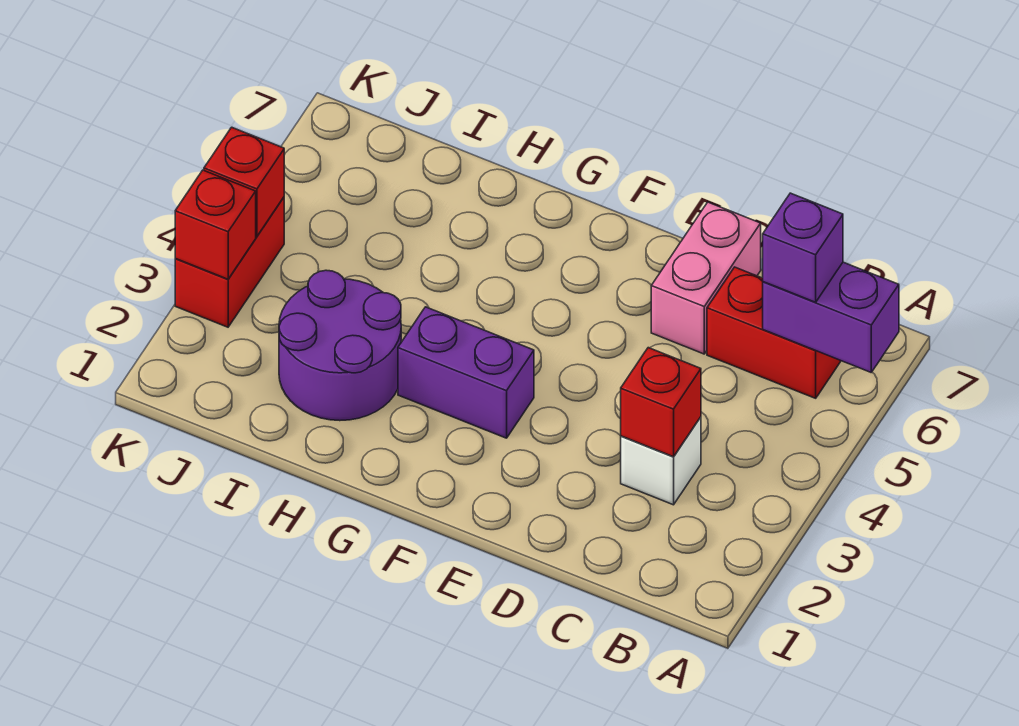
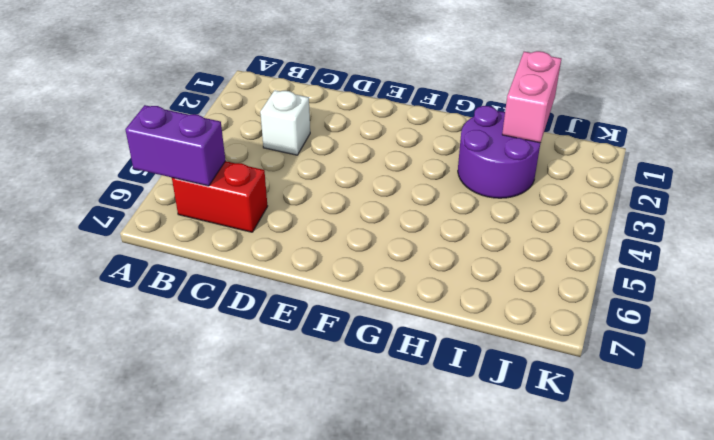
pink 1x2 brick [502,51,561,143] -> pink 1x2 brick moved to [651,202,761,354]
none -> purple 1x2 brick [398,307,534,438]
none -> red 1x2 brick [175,197,284,327]

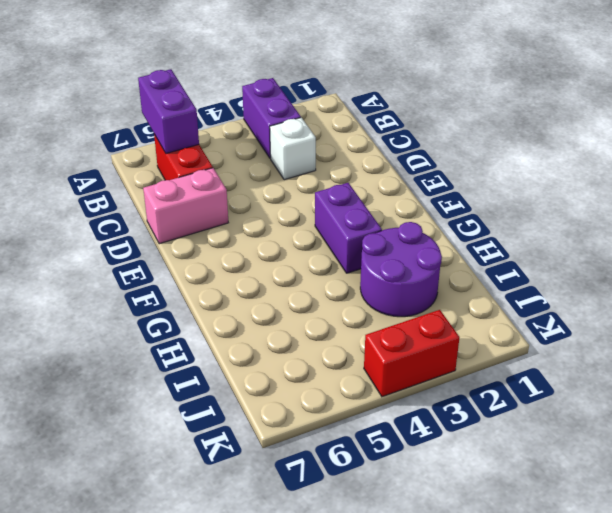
purple 1x2 brick [242,78,301,158] -> none
none -> red 1x1 brick [621,348,701,457]
none -> red 1x1 brick [175,170,256,279]

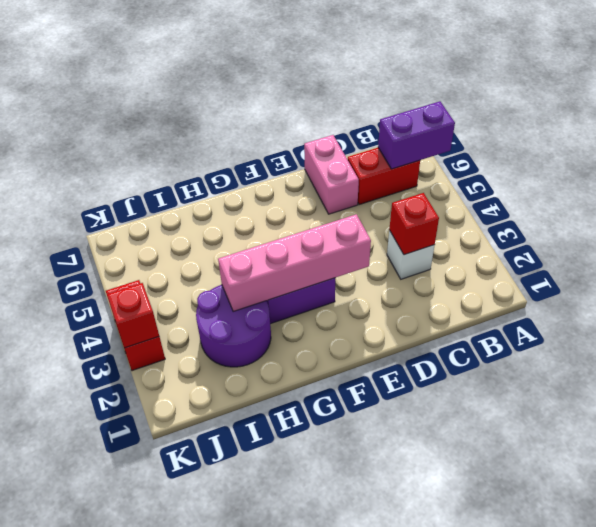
pink 1x4 brick [218,214,371,312] -> none
none -> red 1x1 brick [204,127,284,236]
none -> purple 1x1 brick [763,193,843,302]

